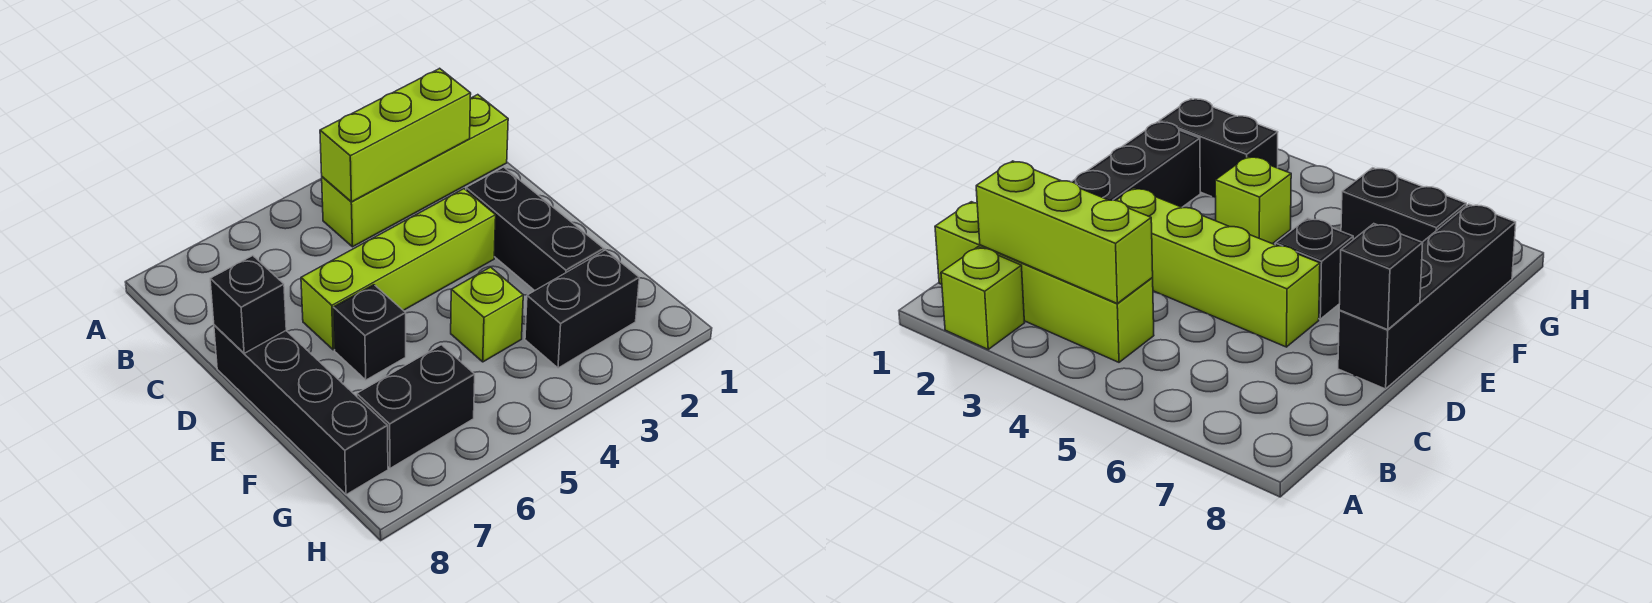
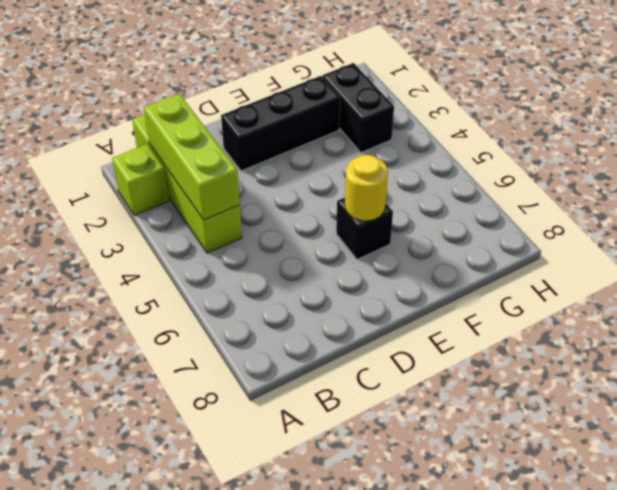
yellow 1x1 round brick [345,155,388,221] -> none
none -> lime 1x4 brick [301,189,496,350]
none -> black 1x4 brick [214,325,388,495]

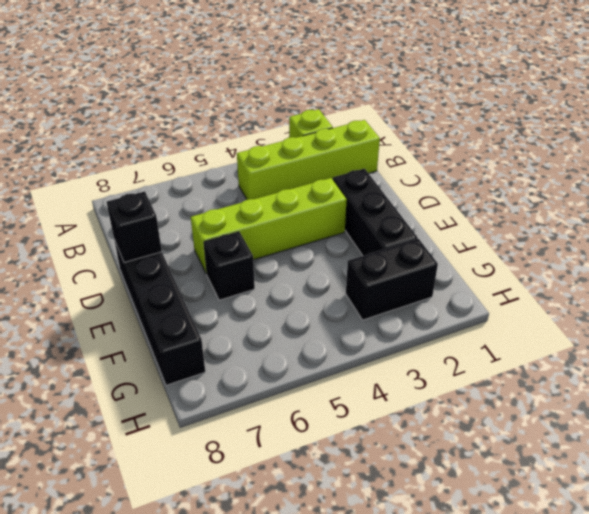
none -> lime 1x1 brick [451,267,523,362]
none -> black 1x2 brick [357,345,475,468]

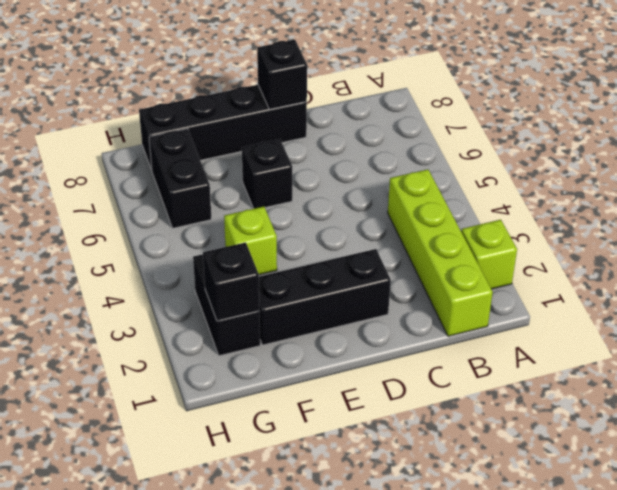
black 1x1 brick [203,242,259,321] -> none
none -> lime 1x4 brick [301,189,496,350]
none -> lime 1x3 brick [320,68,471,202]

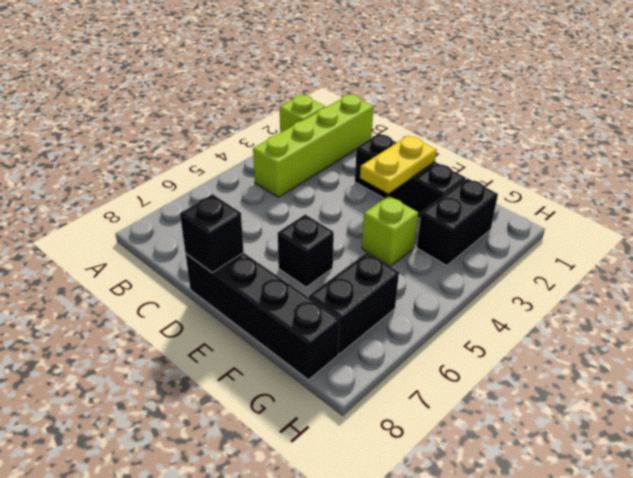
yellow 1x2 plate [360,136,436,193] -> none
none -> lime 1x4 brick [301,189,496,350]
none -> lime 1x3 brick [320,68,471,202]

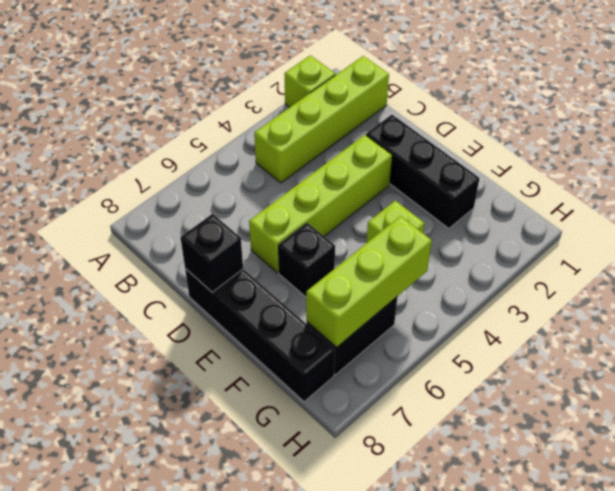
lime 1x3 brick [306,216,432,347] -> lime 1x3 brick moved to [320,68,471,202]
none -> black 1x2 brick [525,250,639,368]

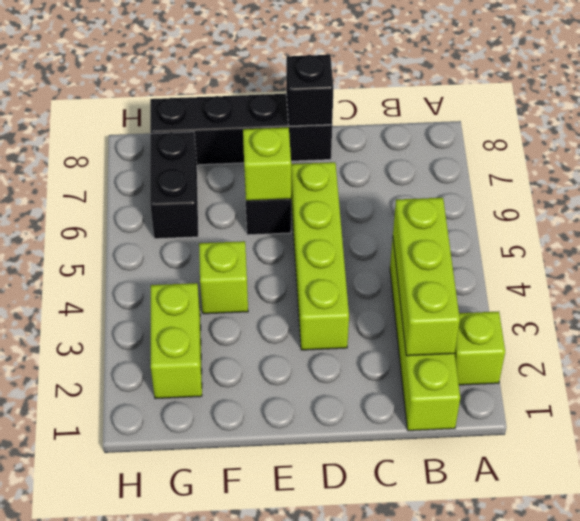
lime 1x1 brick [243,127,291,201] -> none
lime 1x2 brick [151,283,202,399] -> black 1x2 brick [525,250,639,368]
none -> black 1x3 brick [466,167,604,291]

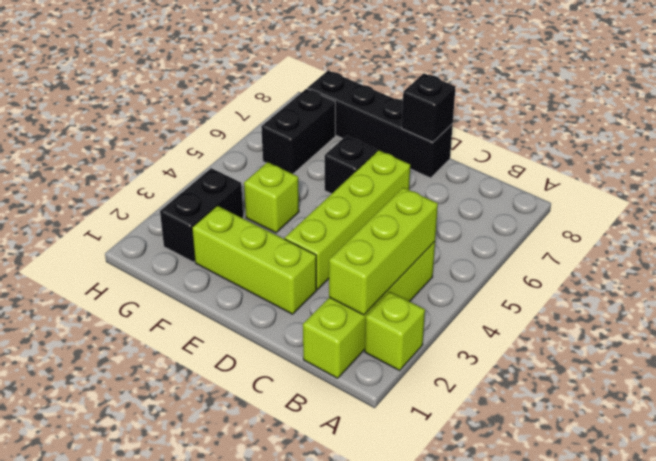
lime 1x3 brick [192,206,317,314] -> black 1x3 brick [466,167,604,291]

